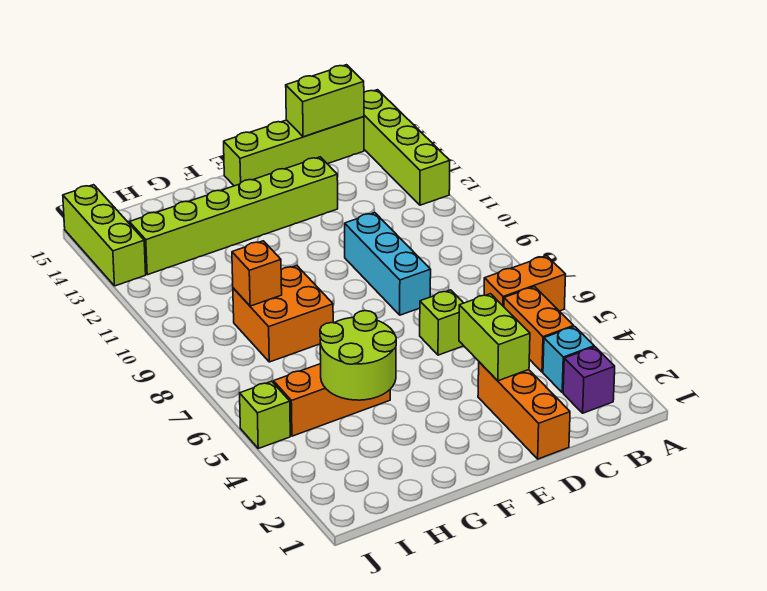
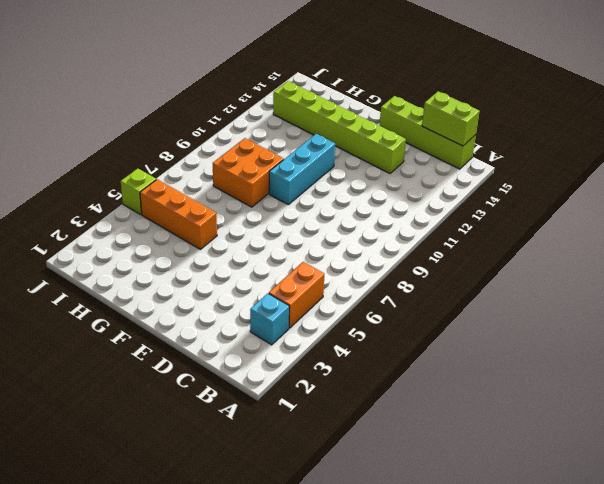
cyan 1x3 brick [269,134,335,204] -> cyan 1x3 brick moved to [345,213,431,315]
none -> orange 1x2 brick [484,256,566,311]
none -> lime 1x4 brick [364,90,450,205]
none -> purple 1x1 brick [563,347,615,413]

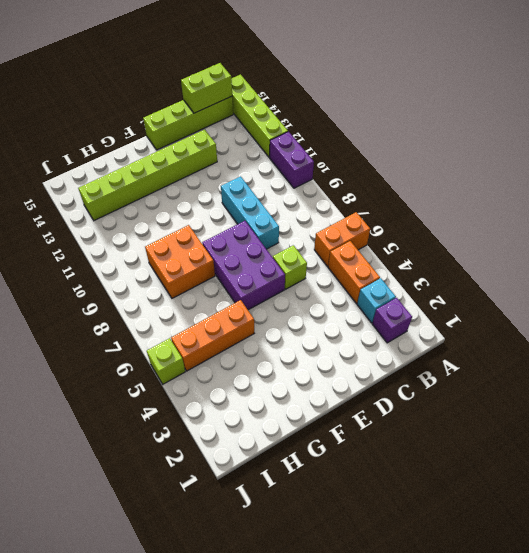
purple 1x2 brick [270,132,314,188] -> none
purple 2x3 brick [202,221,285,310] -> none
none -> orange 1x3 brick [478,362,570,459]
none -> lime 1x3 brick [63,185,146,286]
none -> lime 1x2 brick [459,294,530,381]

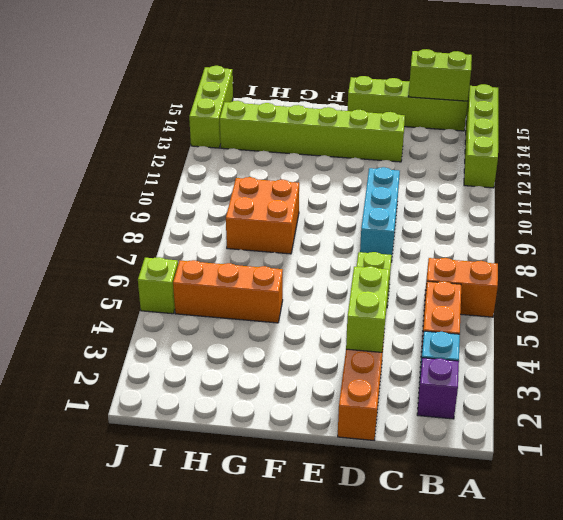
none -> lime 2x2 round brick [320,311,396,400]
none -> orange 1x1 brick [232,241,282,306]

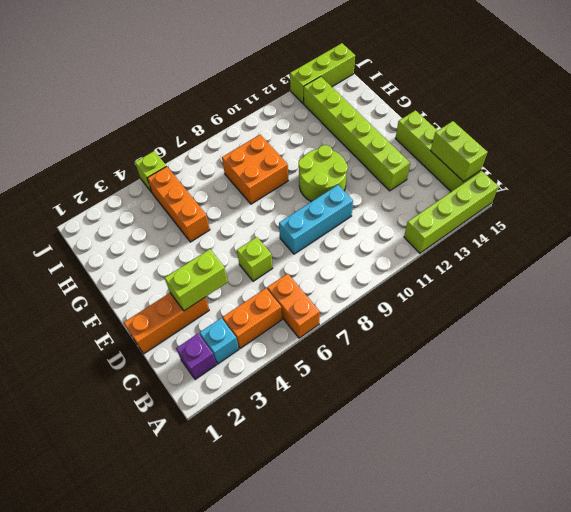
lime 2x2 round brick [298,145,348,202] -> lime 2x2 round brick moved to [320,311,396,400]
none -> orange 1x1 brick [232,241,282,306]

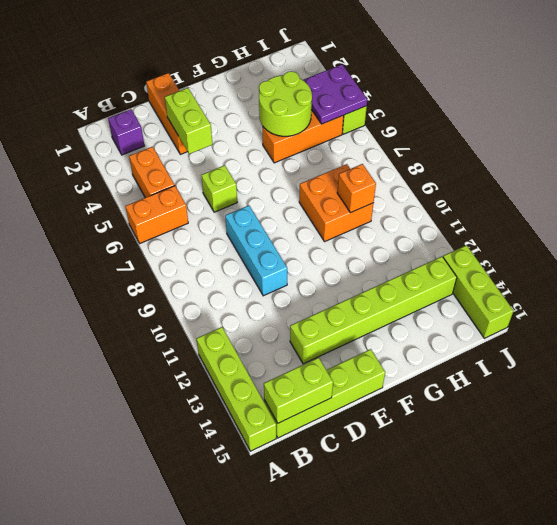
purple 2x2 plate [303,64,367,124] -> none
none -> cyan 1x1 brick [543,327,594,392]

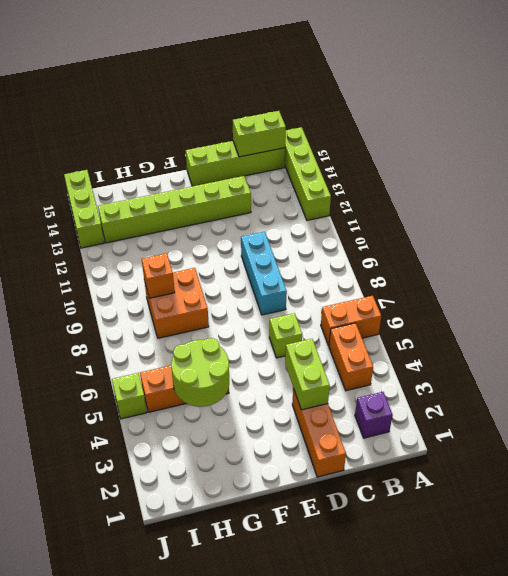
none -> cyan 1x1 brick [543,327,594,392]

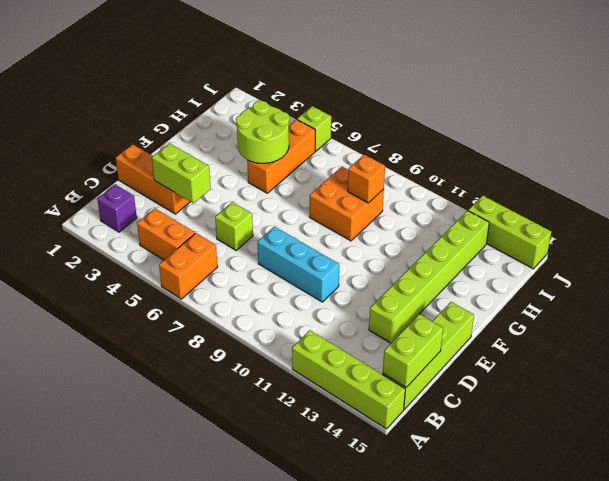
none -> cyan 1x1 brick [543,327,594,392]

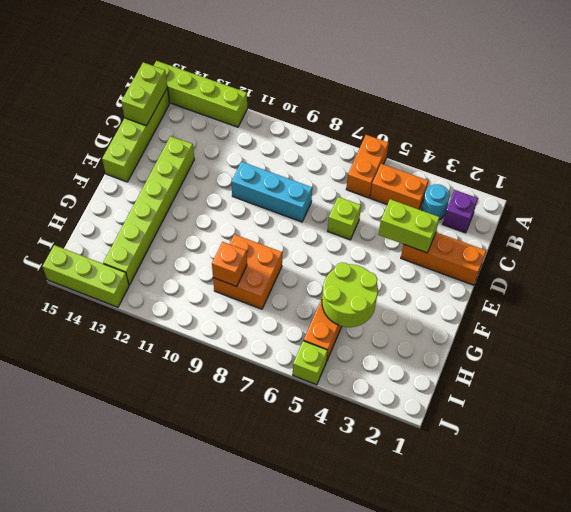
cyan 1x1 round brick [422,184,450,220] -> cyan 1x1 brick [543,327,594,392]

